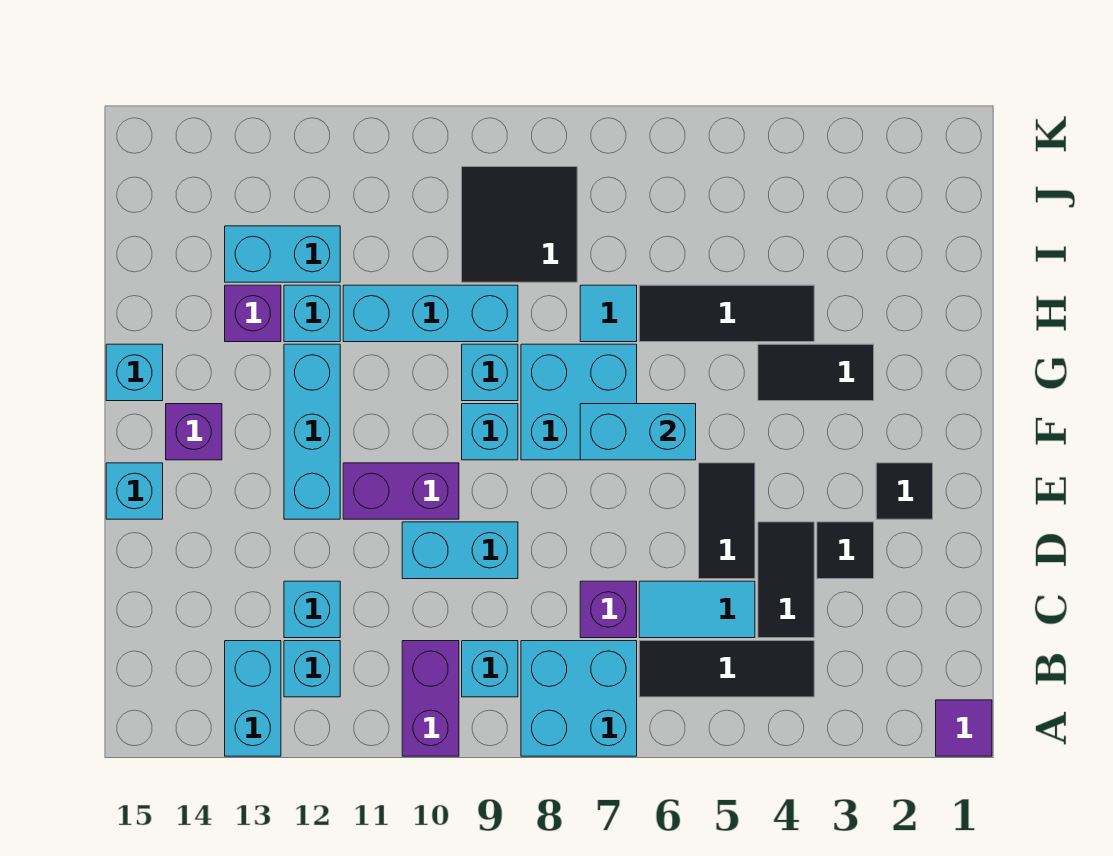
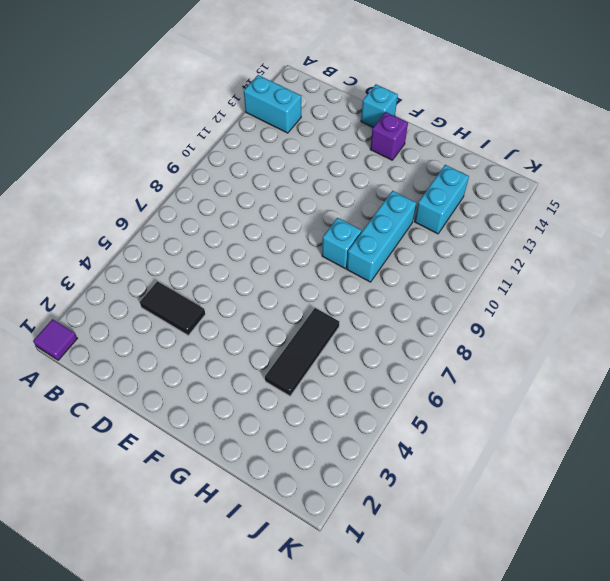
none -> cyan 2x2 brick [521,641,637,756]
none -> purple 1x2 brick [402,641,459,756]
none -> black 1x3 tile [639,641,814,697]
none -> cyan 1x1 brick [462,641,518,697]

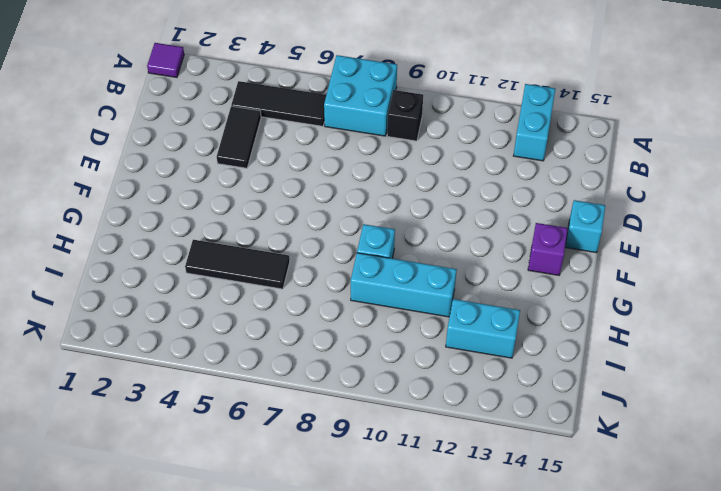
black 1x1 brick [387,90,423,141] -> cyan 1x1 brick [462,641,518,697]
none -> purple 1x2 brick [402,641,459,756]
none -> cyan 1x1 brick [284,641,340,697]
none -> cyan 1x2 tile [639,581,755,638]
none -> purple 1x1 brick [580,581,637,638]

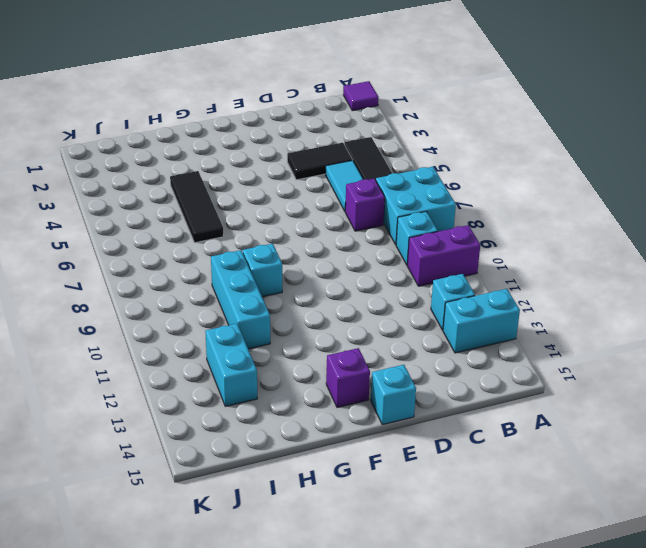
none -> cyan 1x1 brick [284,581,340,638]
none -> black 1x1 tile [817,522,874,579]
none -> black 1x2 tile [699,463,755,579]
none -> cyan 1x2 brick [402,522,518,579]

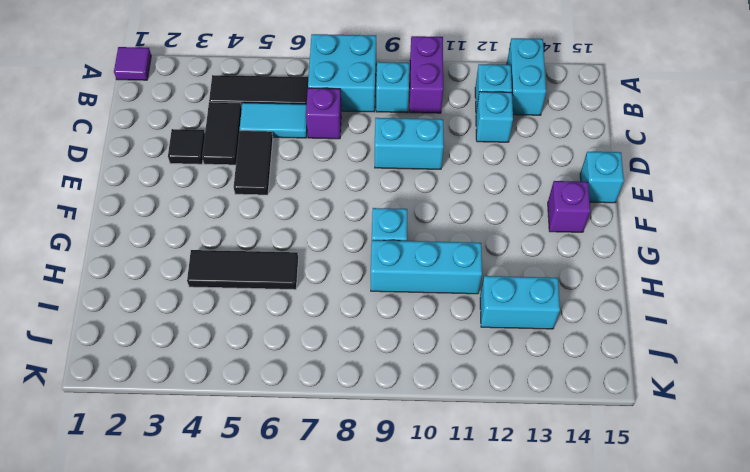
none -> black 1x1 tile [876,463,933,519]
none -> purple 1x2 brick [343,463,459,519]
none -> cyan 1x3 brick [284,344,340,519]
none -> cyan 2x2 brick [521,344,637,460]

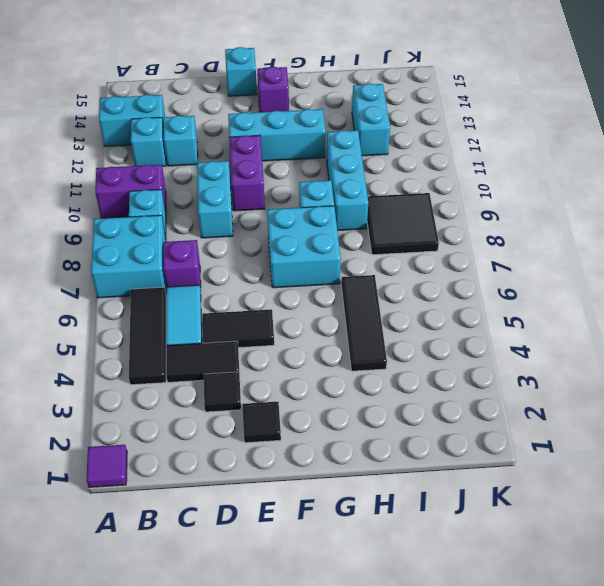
none -> cyan 1x1 brick [462,404,518,460]
none -> black 1x2 tile [758,344,874,401]
none -> cyan 1x1 brick [106,344,163,401]
none -> cyan 1x1 tile [580,285,637,342]

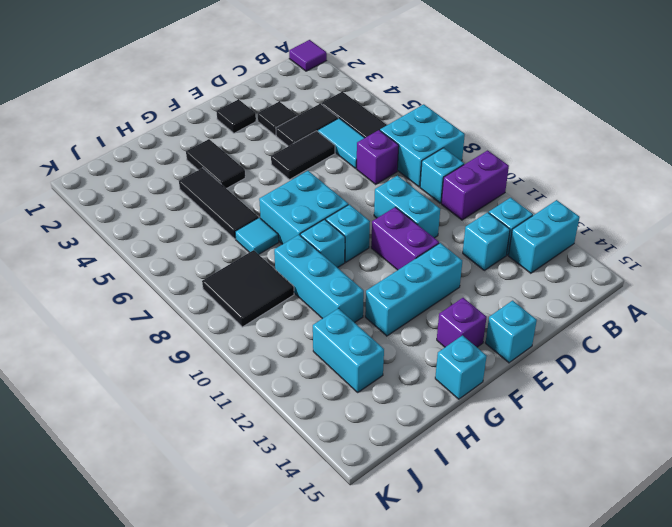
none -> cyan 1x1 brick [284,285,340,342]
none -> purple 1x1 brick [225,285,281,342]
none -> cyan 1x2 brick [580,404,696,460]

